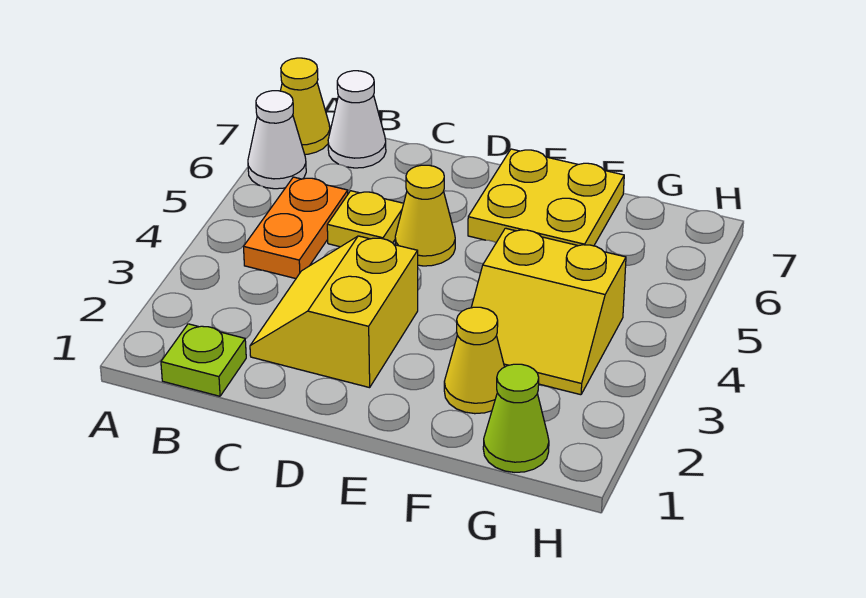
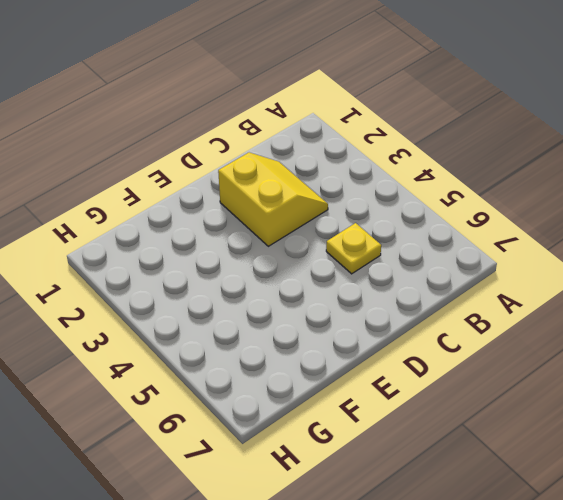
none -> white 1x1 cone [248,91,306,189]
none -> yellow 1x1 cone [281,58,330,154]
none -> lime 1x1 plate [161,324,246,396]

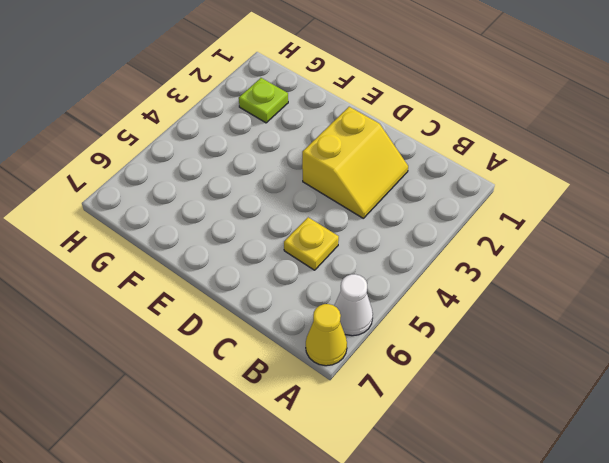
lime 1x1 plate [239,78,288,123] -> lime 1x1 plate moved to [161,324,246,396]
none -> orange 1x2 plate [244,177,348,279]
none -> white 1x1 cone [328,71,386,168]
none -> yellow 1x1 cone [395,165,455,266]

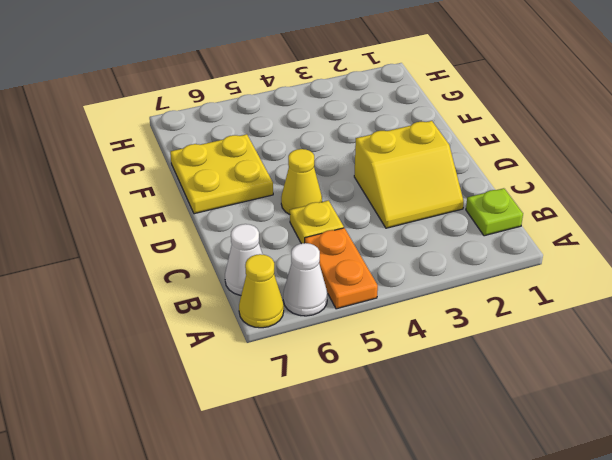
orange 1x2 plate [305,228,378,309] -> orange 1x2 plate turned to [244,177,348,279]
none -> yellow 1x1 cone [444,307,504,414]
none -> yellow 2x2 slope [471,228,626,395]
none -> lime 1x1 cone [483,364,549,472]

